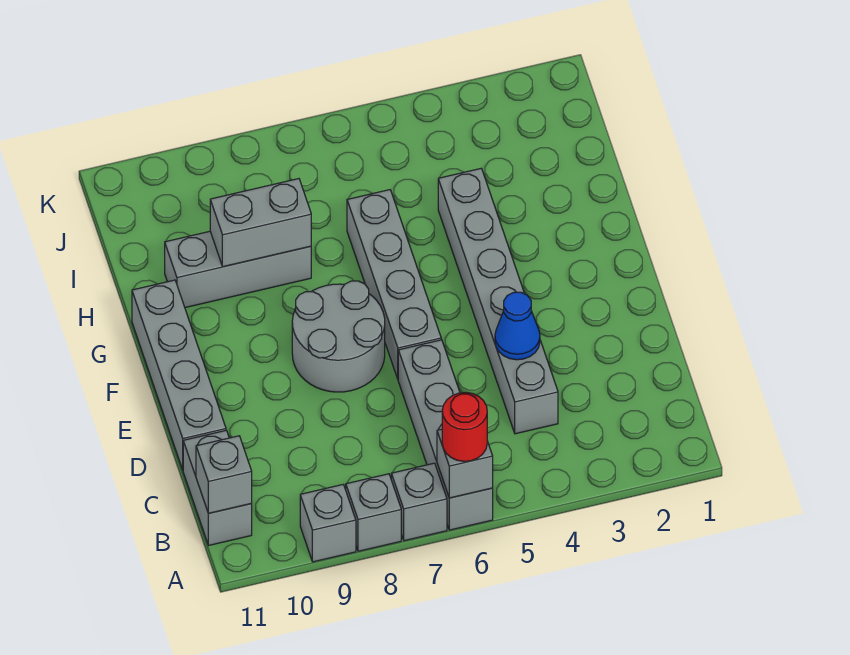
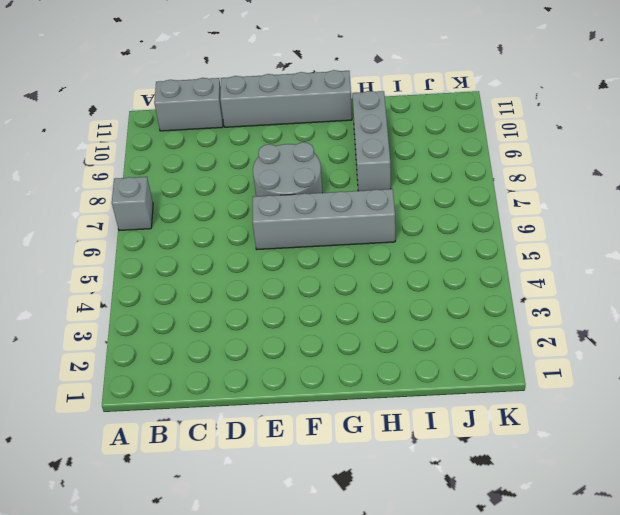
none -> grey 1x4 brick [398,340,493,530]
none -> grey 1x1 brick [346,474,401,551]
none -> grey 1x1 brick [300,485,356,562]

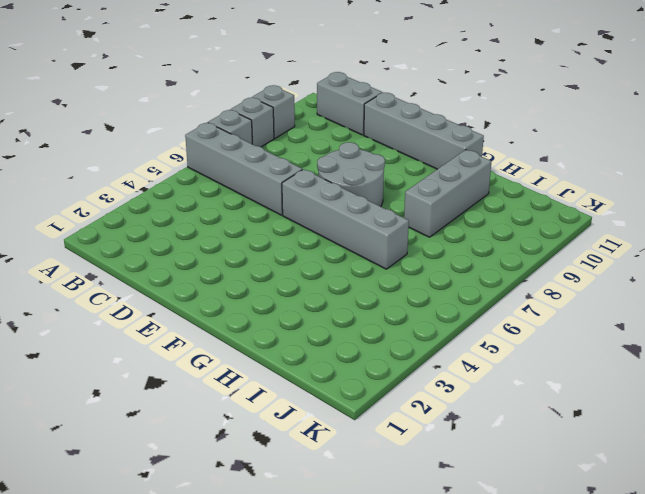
none -> grey 1x6 brick [438,168,558,434]
none -> grey 1x1 brick [437,429,493,498]
none -> grey 1x1 brick [196,436,252,513]

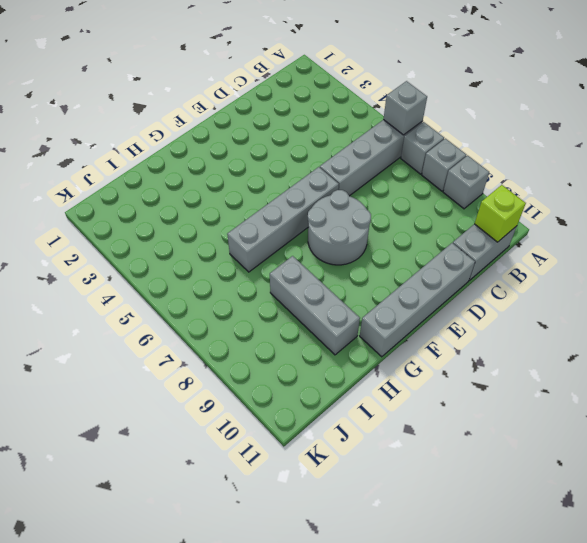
lime 1x1 brick [475,185,526,242] -> grey 1x1 brick [196,436,252,513]
none -> grey 1x6 brick [438,168,558,434]
none -> blue 1x1 cone [495,292,540,360]
none -> grey 1x2 brick [210,179,311,267]

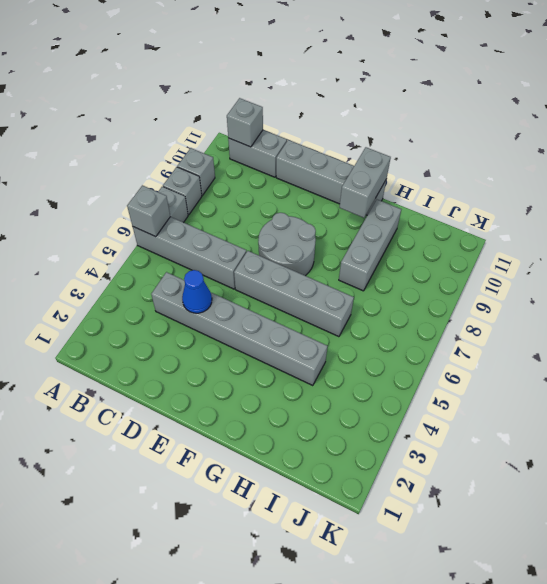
grey 1x2 brick [339,147,391,218] -> grey 1x2 brick moved to [210,179,311,267]
none -> red 1x1 round brick [442,392,487,461]

